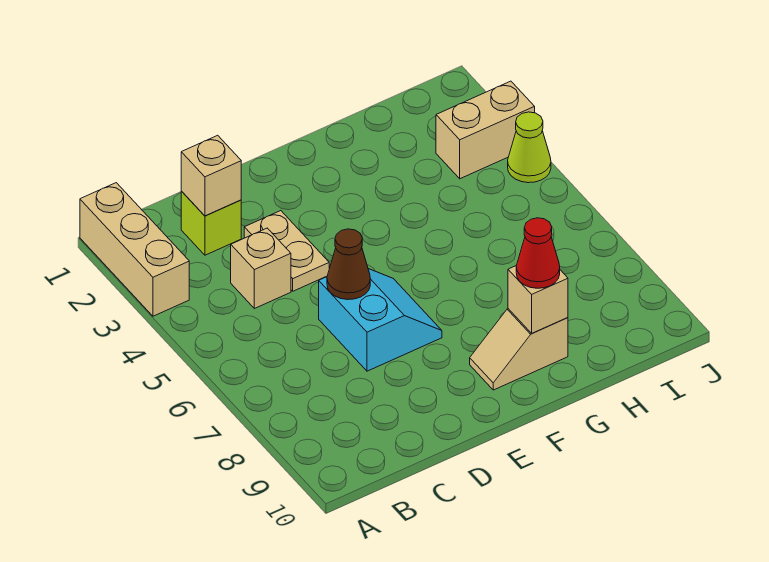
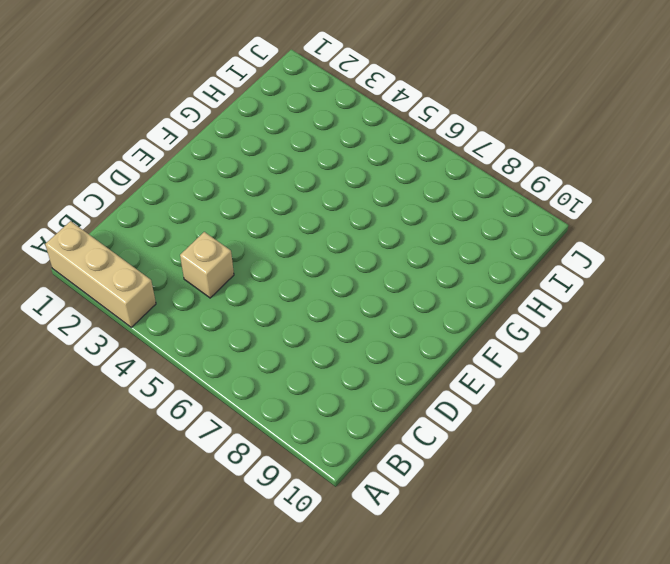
none -> lime 1x1 brick [181,191,241,255]
none -> tan 1x2 plate [244,211,329,291]
none -> cyan 2x2 slope [319,269,442,371]

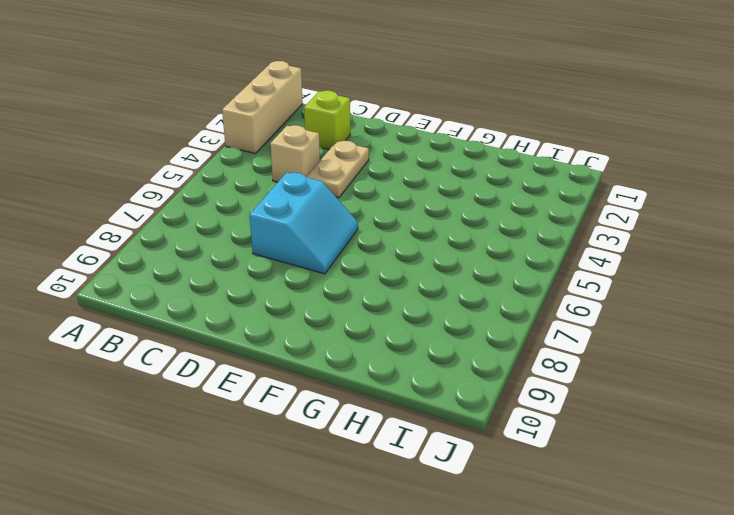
none -> tan 1x2 slope [470,309,568,390]
none -> tan 1x2 brick [436,81,535,179]
none -> lime 1x1 cone [508,112,551,183]

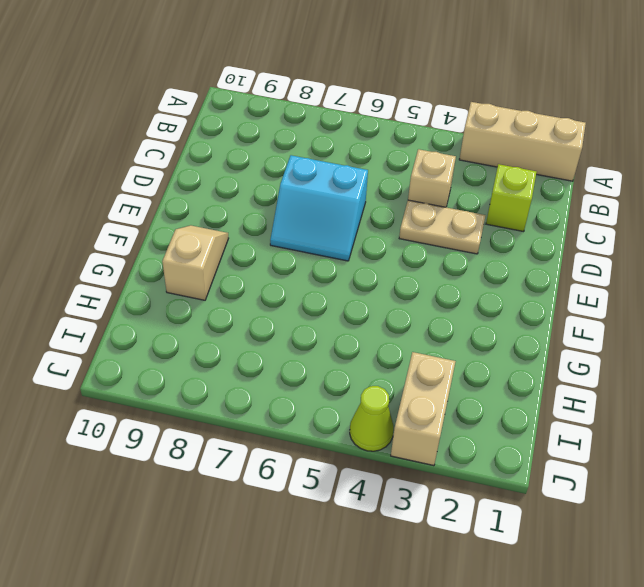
none -> tan 1x1 brick [181,135,241,216]
none -> brown 1x1 cone [327,229,370,300]
none -> tan 1x1 brick [508,266,568,333]

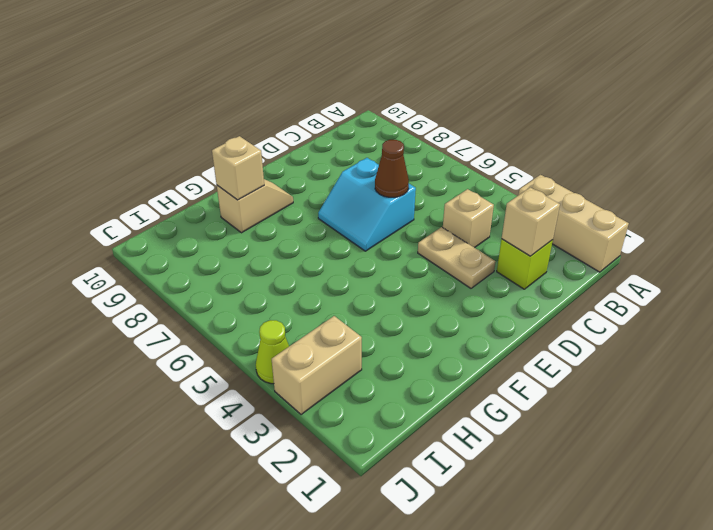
none -> red 1x1 cone [516,218,560,288]

